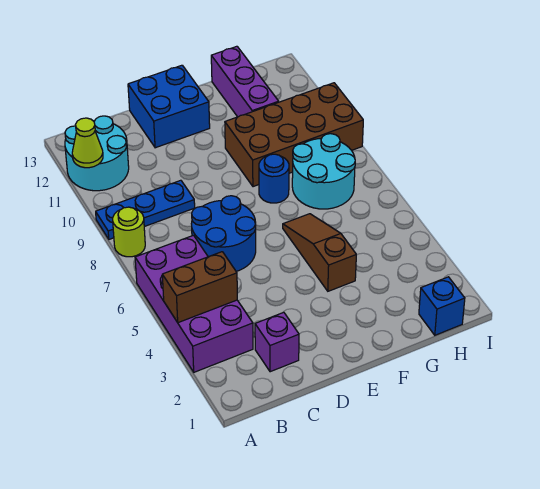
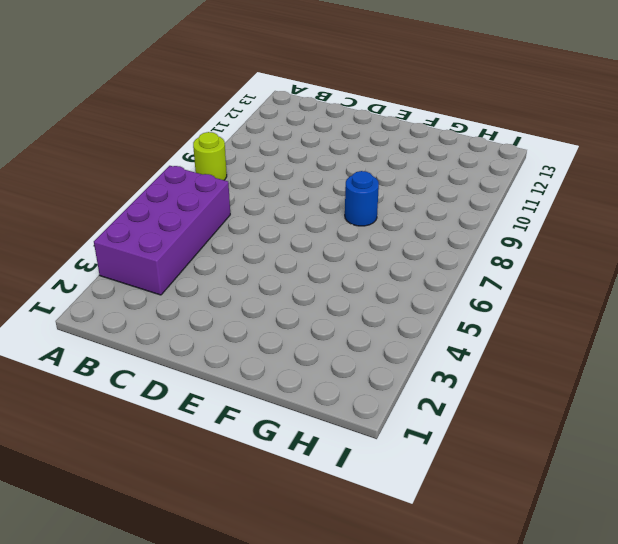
none -> blue 1x3 plate [96,180,195,239]
none -> cyan 2x2 round brick [65,116,129,191]
none -> purple 1x1 brick [255,312,299,372]

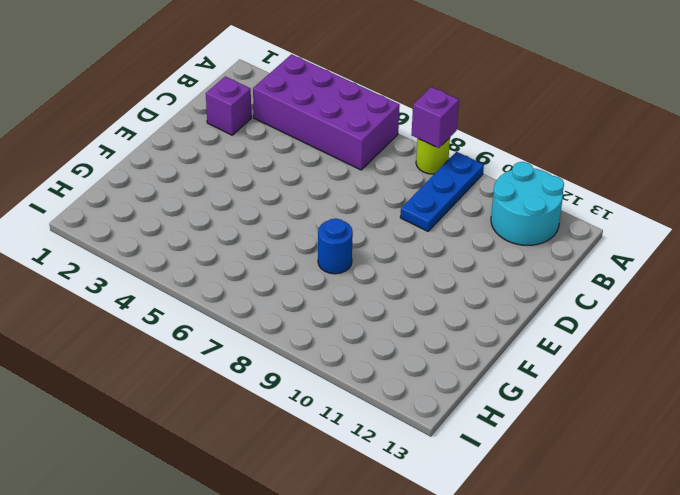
purple 1x1 brick [411,87,459,148] -> none
none -> blue 2x2 round brick [191,196,256,271]
none -> blue 2x2 brick [128,65,210,148]
none -> brown 1x3 slope [283,214,356,291]

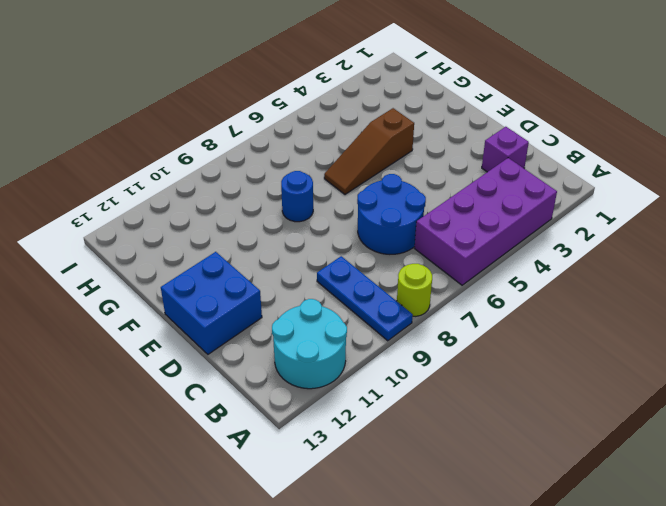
none -> brown 2x4 brick [225,83,363,187]
none -> cyan 2x2 round brick [292,134,355,209]
none -> purple 1x3 brick [211,46,279,117]

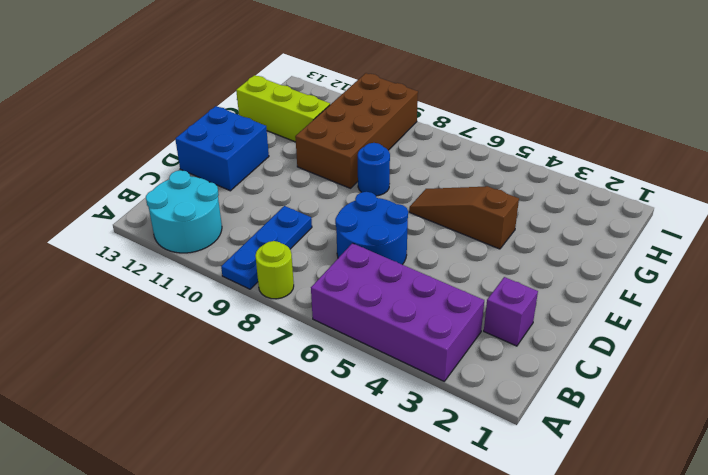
lime 1x3 brick [236,75,330,142] -> purple 1x3 brick [211,46,279,117]
none -> cyan 2x2 round brick [292,134,355,209]
none -> blue 1x1 brick [419,277,465,335]
none -> brown 1x2 brick [162,252,237,323]

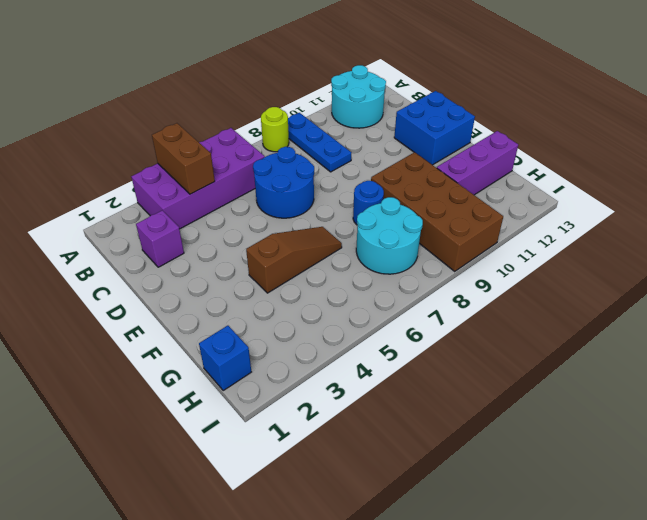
none -> lime 1x1 cone [72,118,103,168]

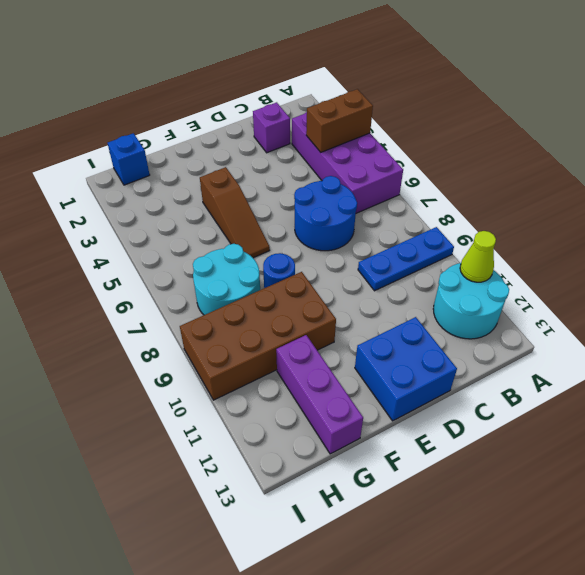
none -> lime 1x1 round brick [113,207,145,257]

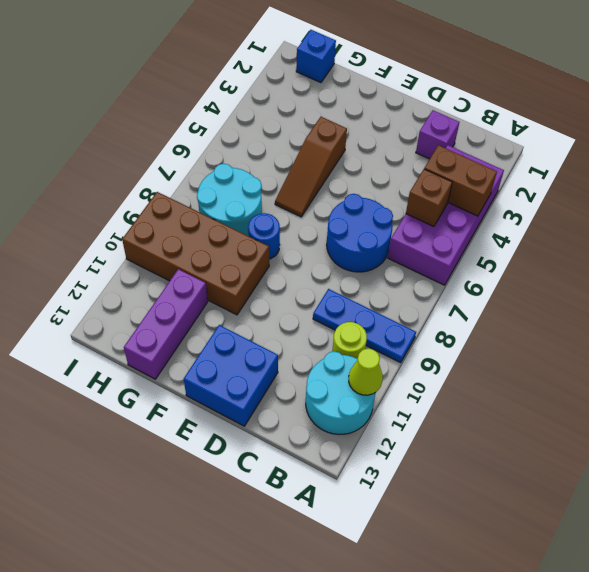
brown 1x1 brick [406,169,452,227] -> none
lime 1x1 round brick [332,322,367,359] -> lime 1x1 round brick moved to [113,207,145,257]

